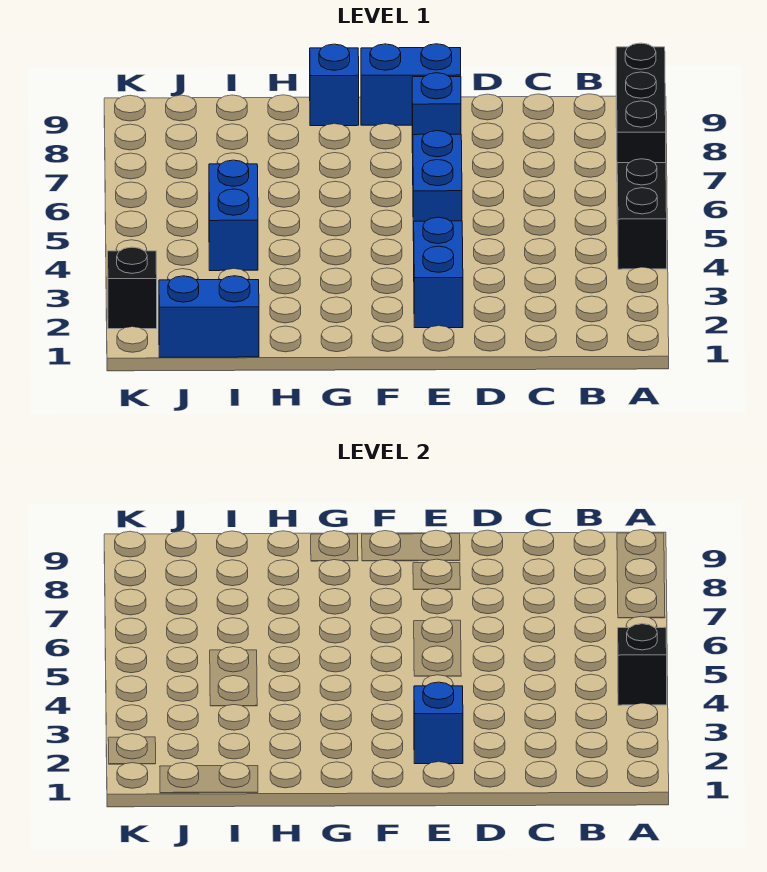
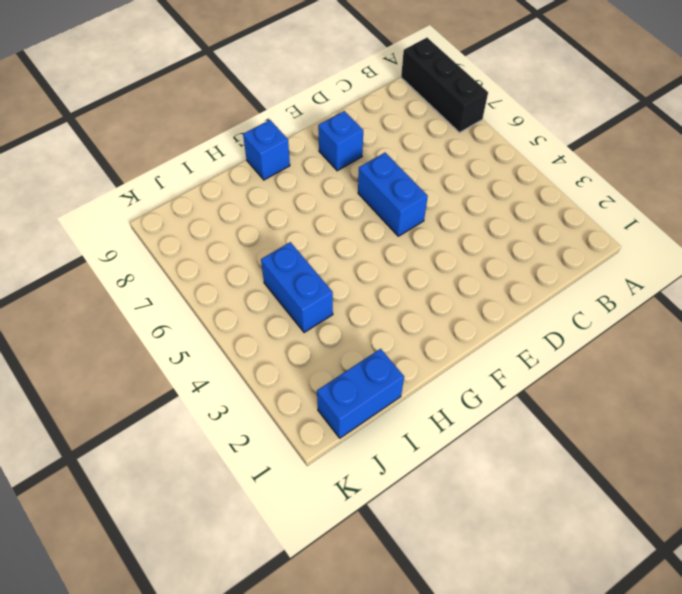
none -> black 1x2 brick [617,159,667,269]
none -> blue 1x2 brick [414,217,463,328]
none -> blue 1x2 brick [361,44,461,125]

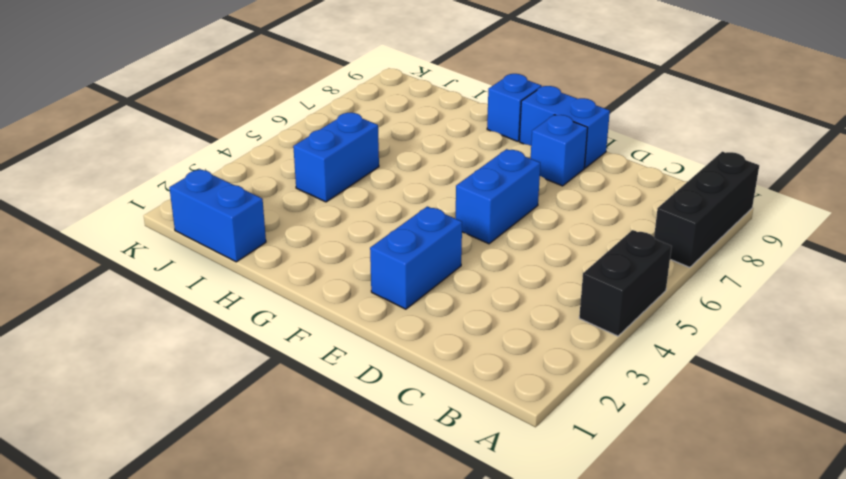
none -> black 1x1 brick [108,247,157,329]
none -> black 1x1 brick [618,624,667,705]
none -> blue 1x1 brick [414,682,463,764]

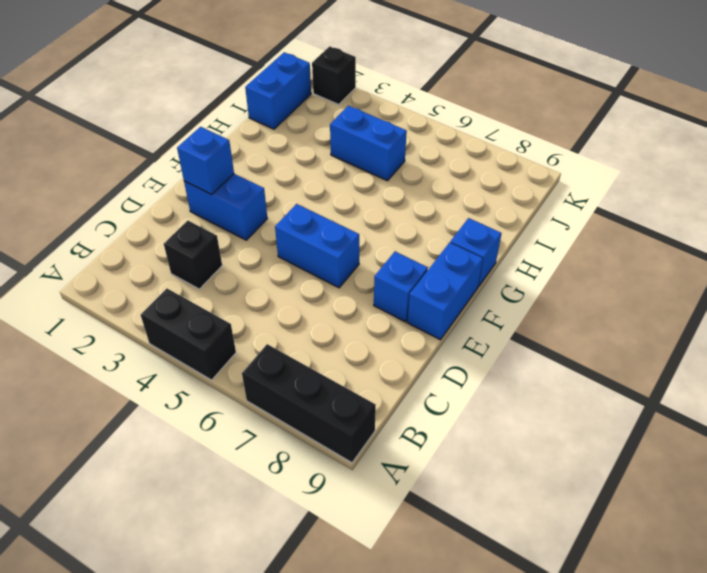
black 1x1 brick [164,221,222,289] -> black 1x1 brick moved to [618,624,667,705]

